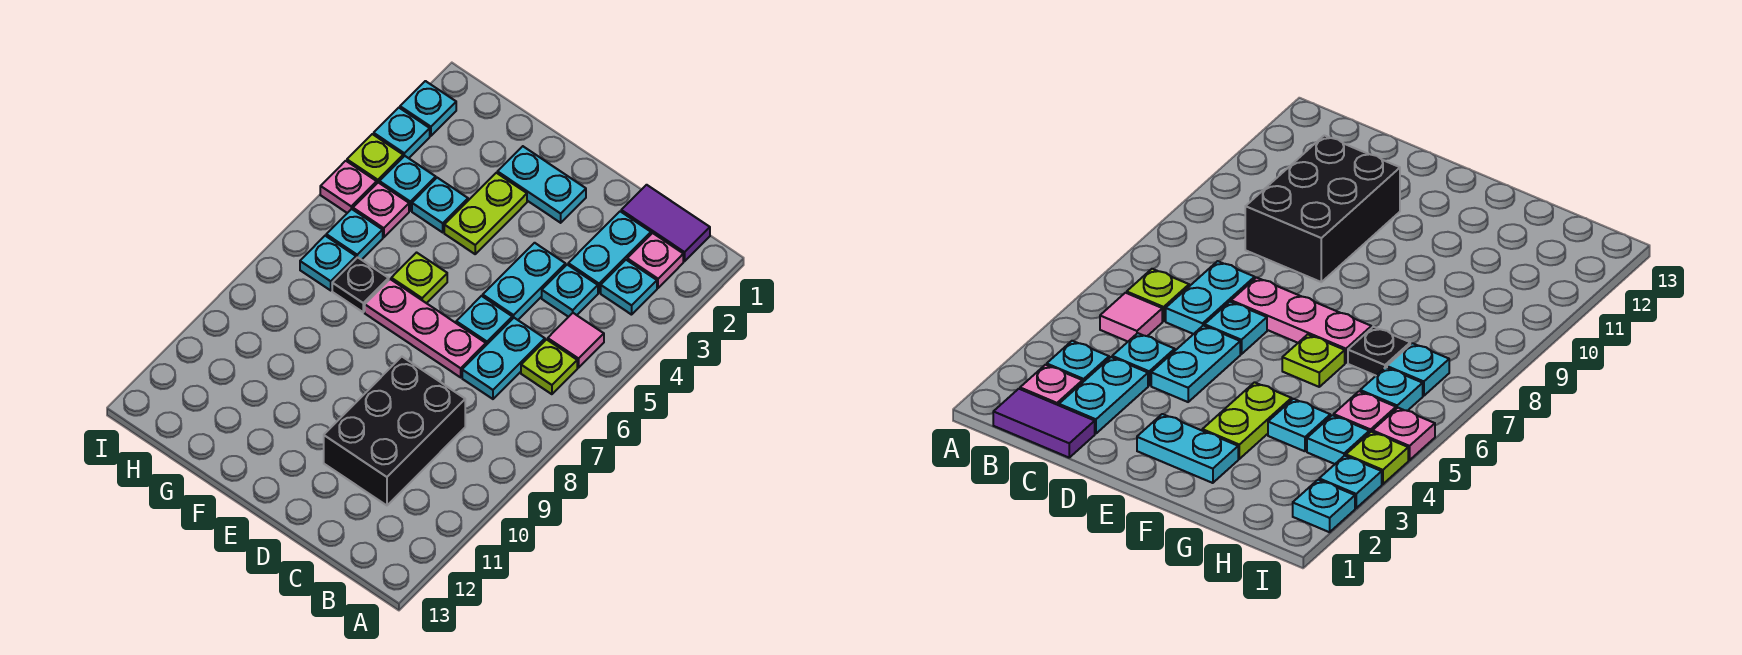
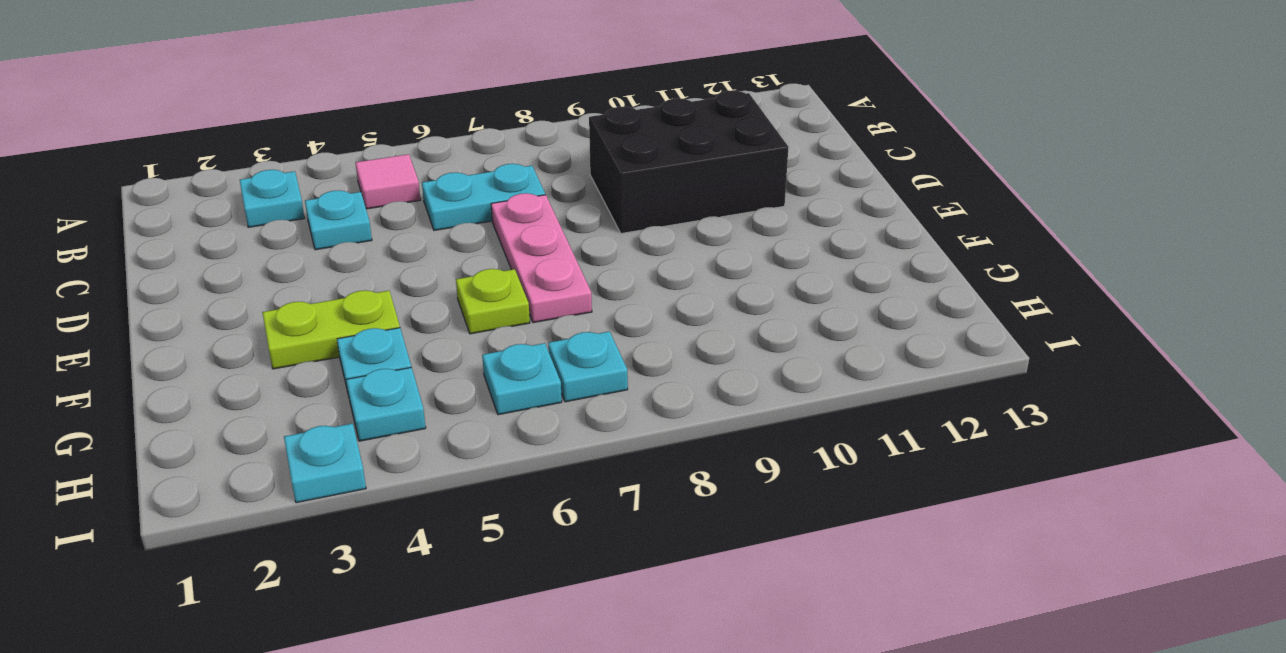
none -> purple 1x2 tile [621,185,710,261]
none -> pink 1x1 plate [627,233,683,288]
none -> lime 1x1 plate [521,340,577,394]

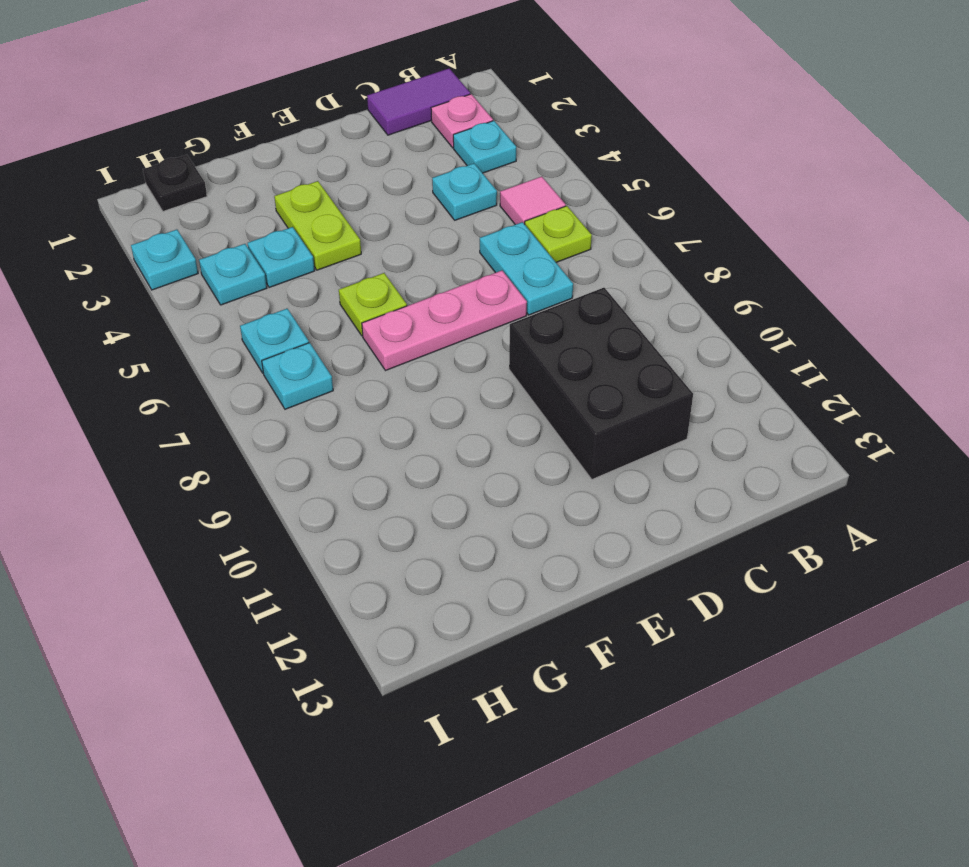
black 1x1 plate [143,155,207,211] -> black 1x1 plate moved to [332,257,389,312]
none -> cyan 1x2 plate [568,211,651,293]
none -> cyan 1x2 plate [483,243,565,320]
none -> cyan 1x1 plate [456,296,512,345]

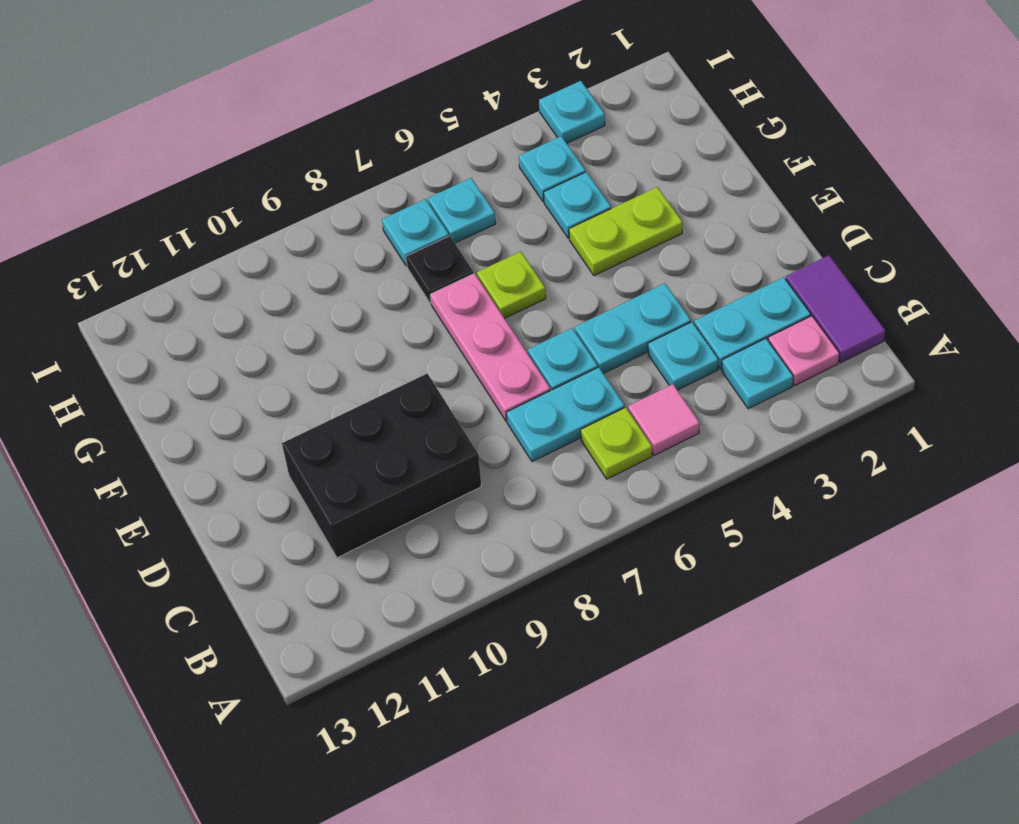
none -> cyan 1x2 plate [497,146,586,223]
none -> pink 1x1 plate [353,183,409,237]
none -> cyan 1x1 plate [400,81,456,136]

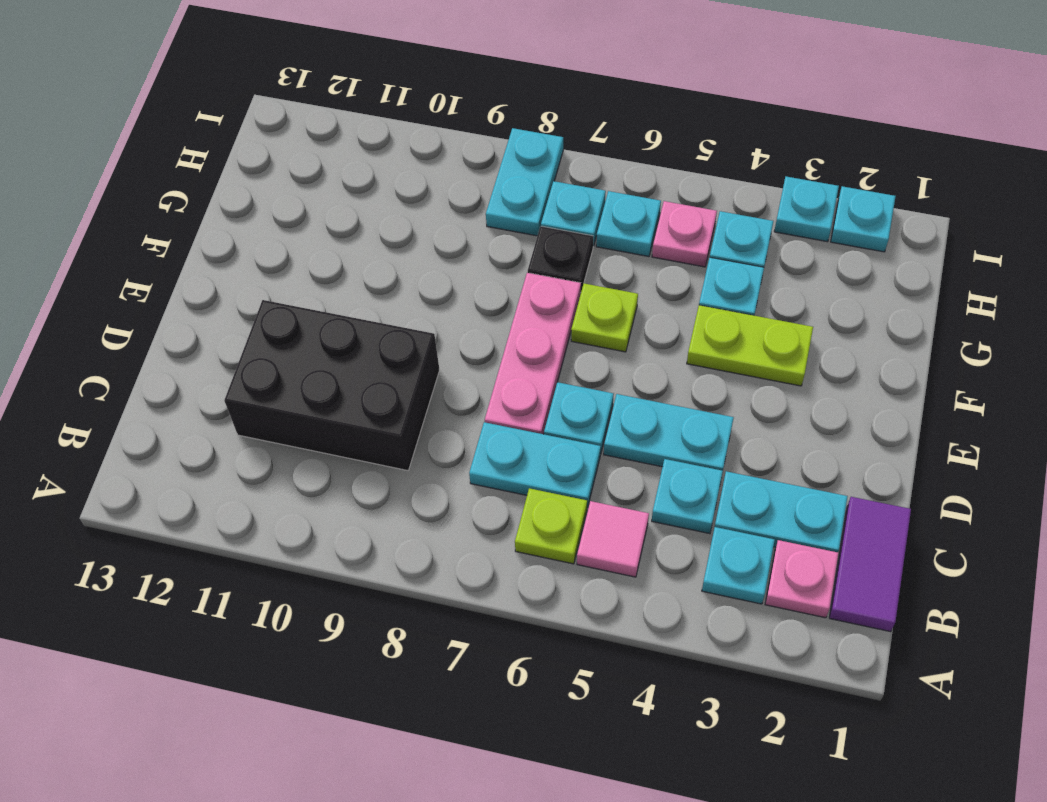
cyan 1x2 plate [486,128,563,236] -> cyan 1x2 plate moved to [497,146,586,223]
none -> lime 1x1 plate [347,134,403,183]
none -> pink 1x1 plate [320,161,377,213]

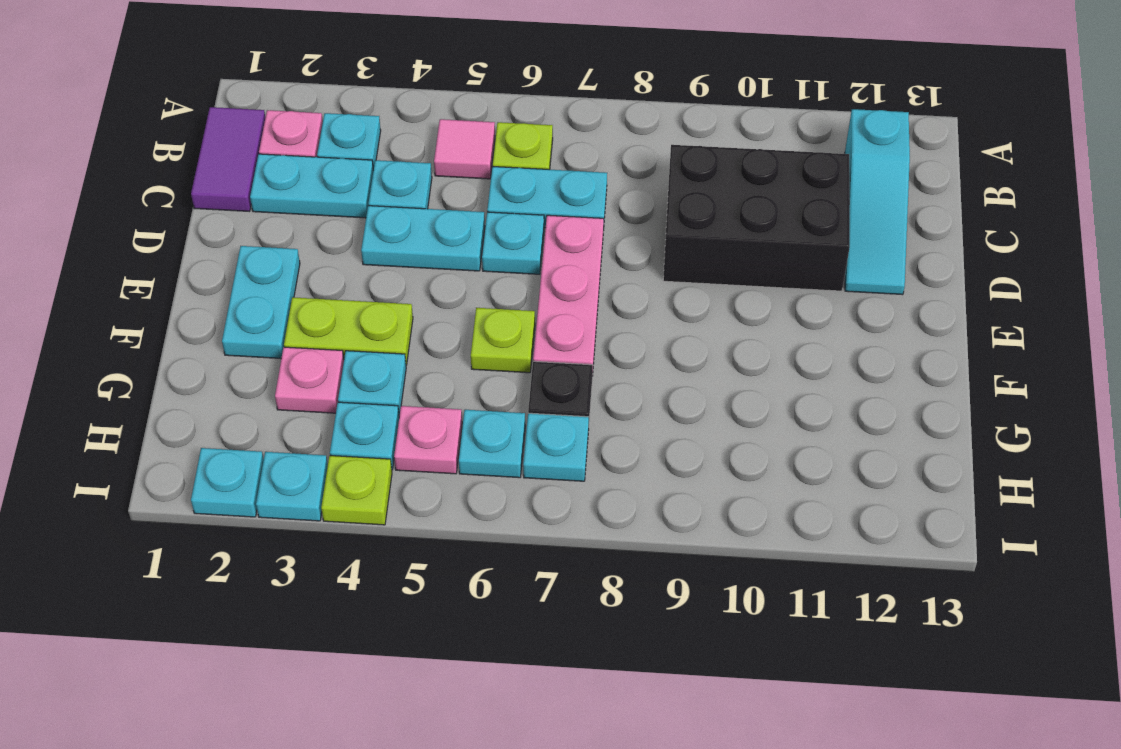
cyan 1x3 slope [845,109,910,295] -> none
pink 1x1 plate [275,347,344,413] -> pink 1x1 plate moved to [320,161,377,213]

